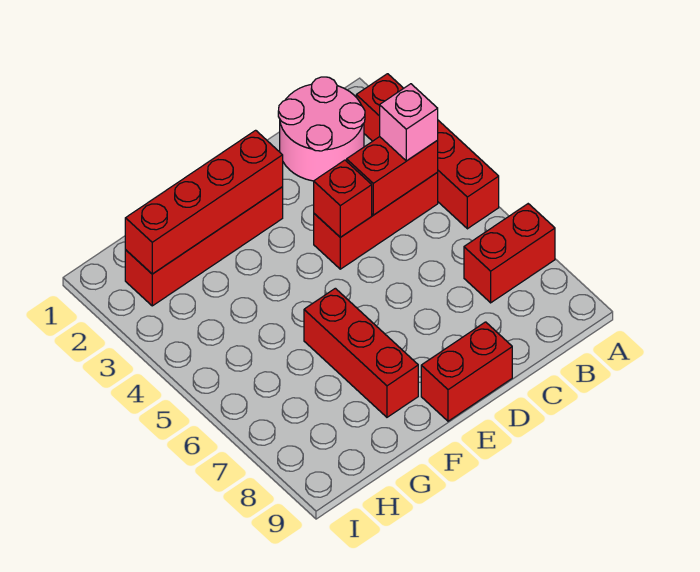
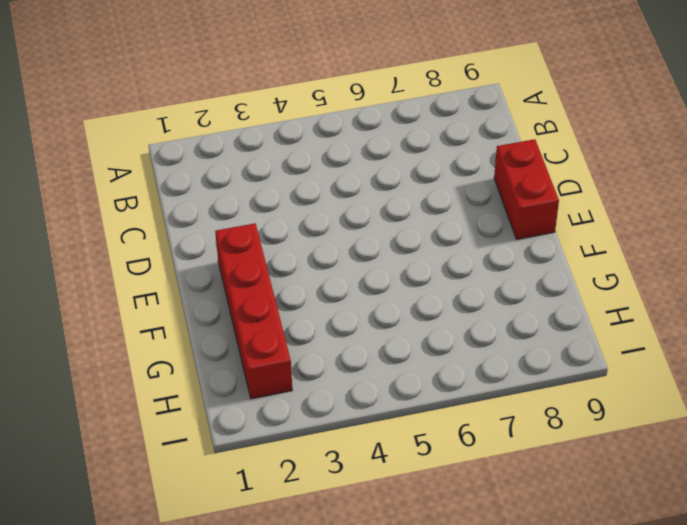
none -> red 1x4 brick [356,74,499,229]
none -> red 1x2 brick [464,204,555,303]

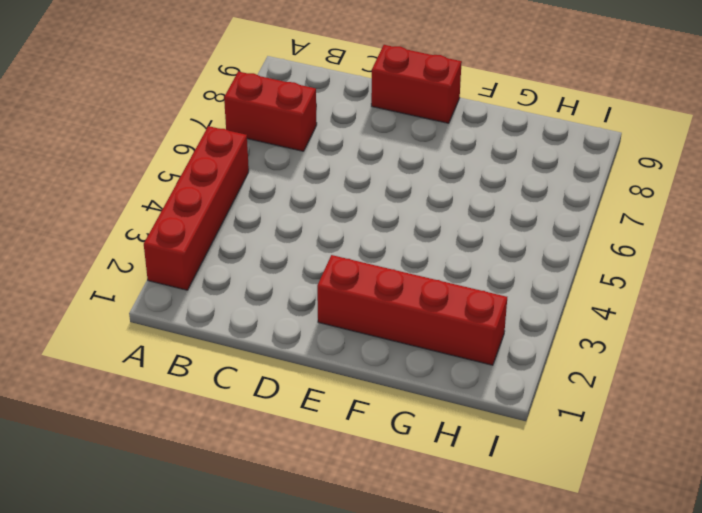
none -> pink 2x2 round brick [278,77,365,181]
none -> red 1x3 brick [314,172,438,269]

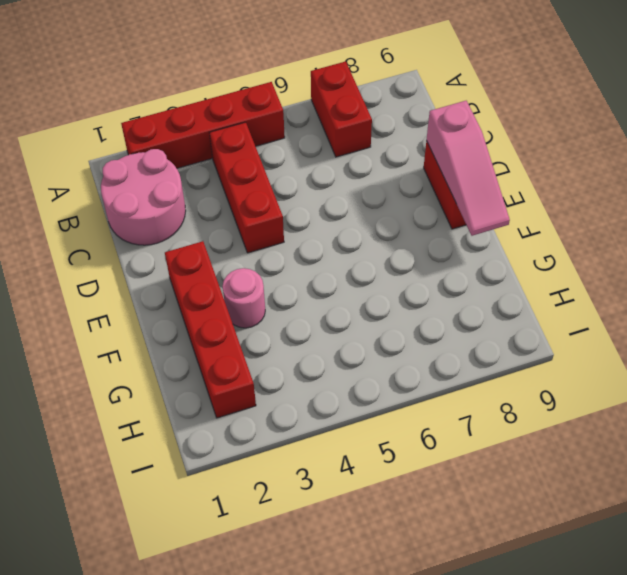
pink 1x3 slope [426,101,510,236] -> none
pink 1x1 round brick [223,268,265,328] -> none
none -> red 1x3 brick [304,288,418,417]
none -> red 1x2 brick [347,137,438,215]

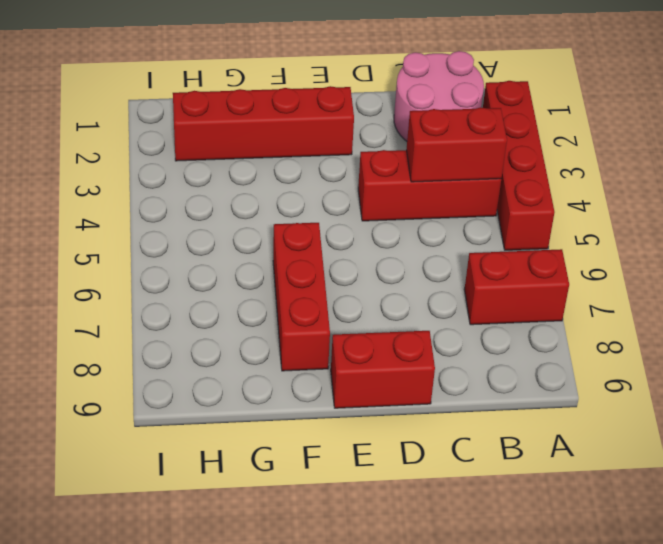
none -> red 1x1 brick [314,160,372,237]
none -> red 1x4 brick [125,130,283,274]

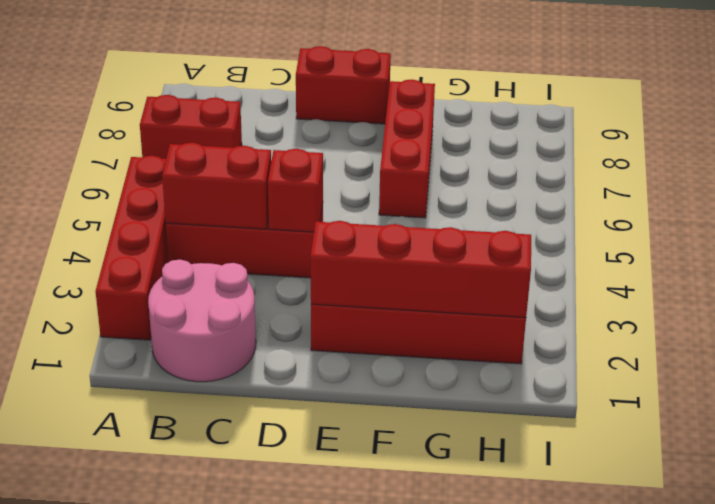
none -> pink 1x1 brick [380,84,438,161]

